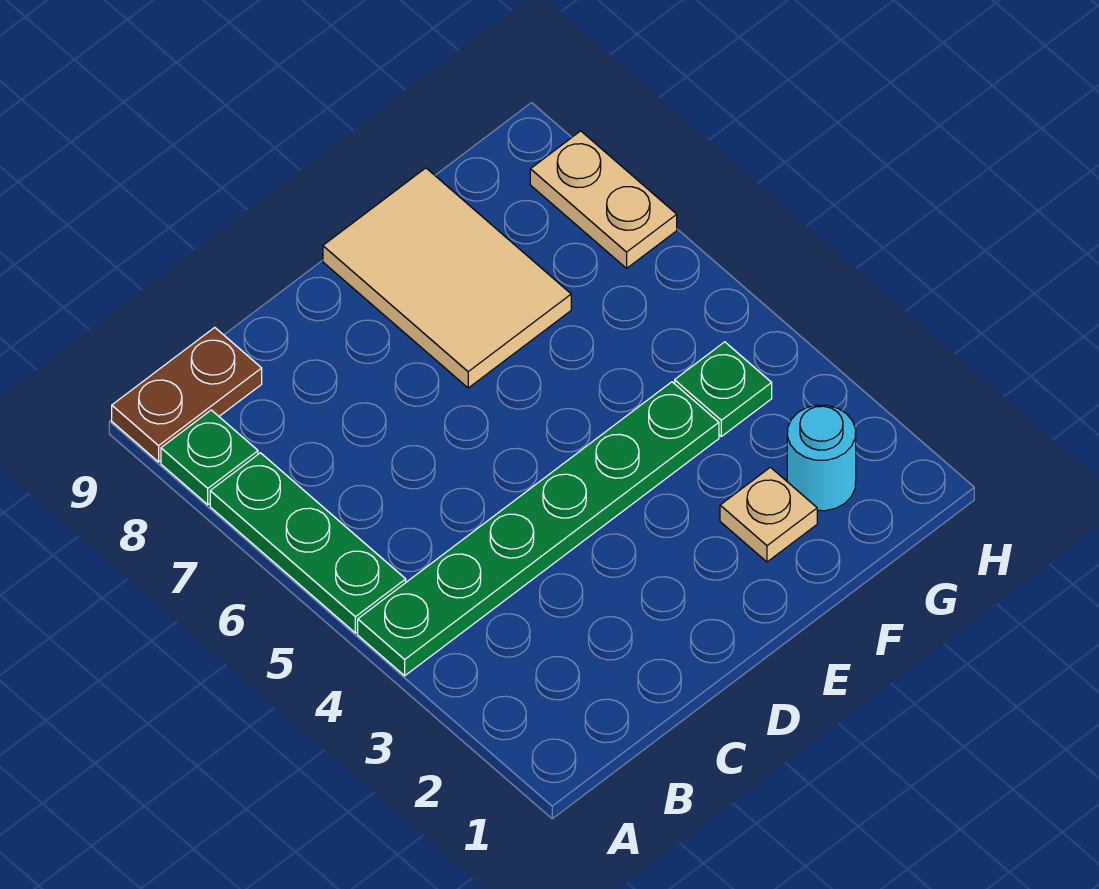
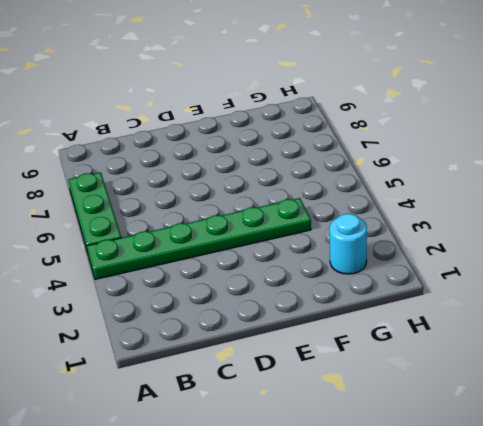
none -> green 1x1 plate [161,410,258,505]
none -> brown 1x2 plate [112,327,262,462]

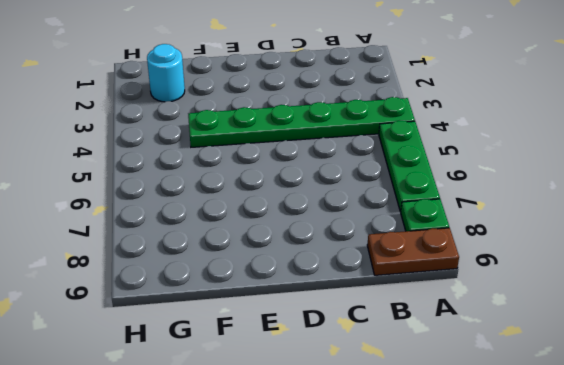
none -> tan 2x3 tile [323,168,571,388]
none -> tan 1x1 plate [720,467,817,562]

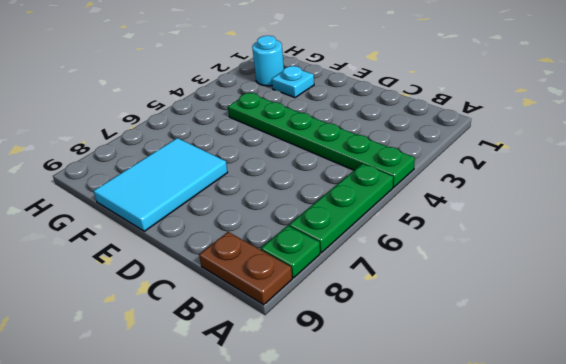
cyan 2x3 tile [93,138,228,231] -> tan 2x3 tile [323,168,571,388]
cyan 1x1 plate [272,66,314,98] -> tan 1x1 plate [720,467,817,562]
none -> green 1x1 plate [675,342,772,436]
none -> tan 1x2 plate [530,131,677,268]

